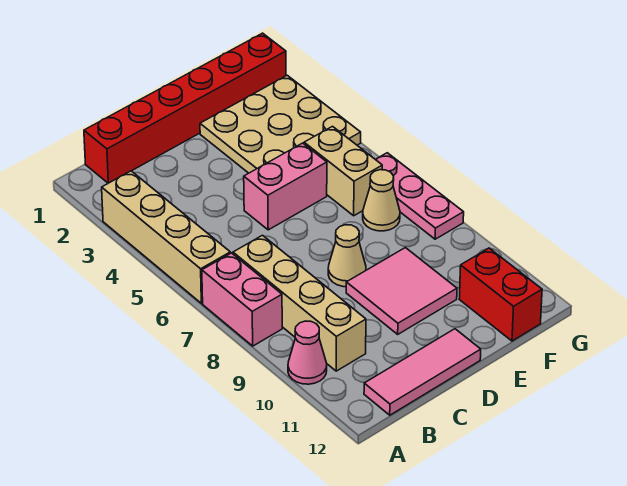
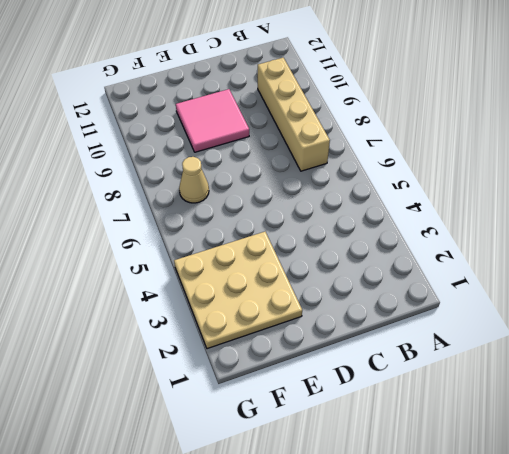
none -> tan 1x4 brick [102,171,230,303]
none -> pink 1x2 brick [202,253,282,346]
none -> pink 1x1 cone [288,321,327,384]

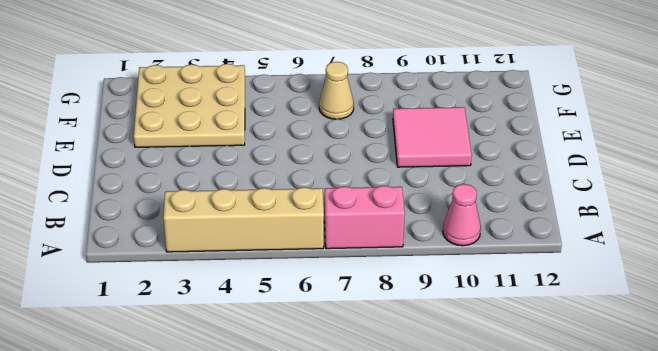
none -> red 1x6 brick [84,33,286,183]
none -> tan 1x4 brick [233,235,366,371]
none -> pink 1x3 tile [364,329,481,415]

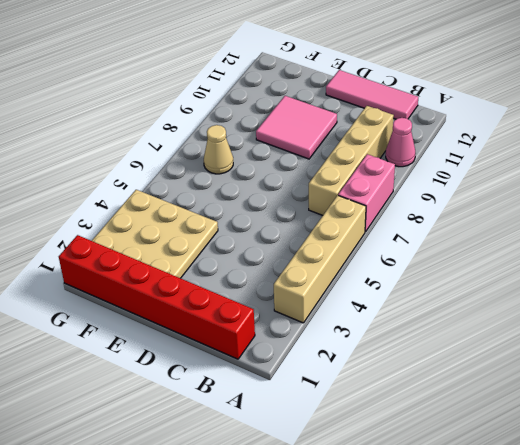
none -> pink 1x2 brick [244,143,327,230]
none -> tan 1x1 cone [328,225,366,287]
none -> tan 1x2 brick [304,126,382,216]

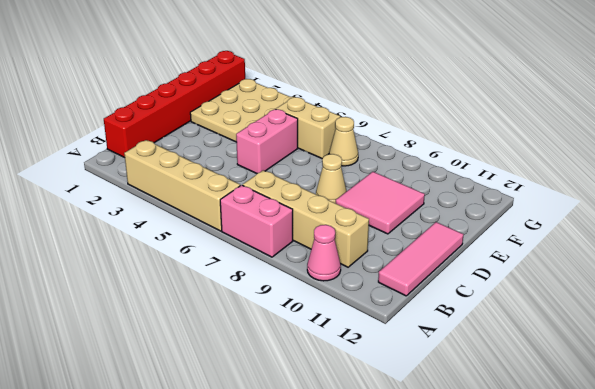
none -> red 1x2 brick [459,248,542,341]
none -> pink 1x3 plate [375,153,464,239]

